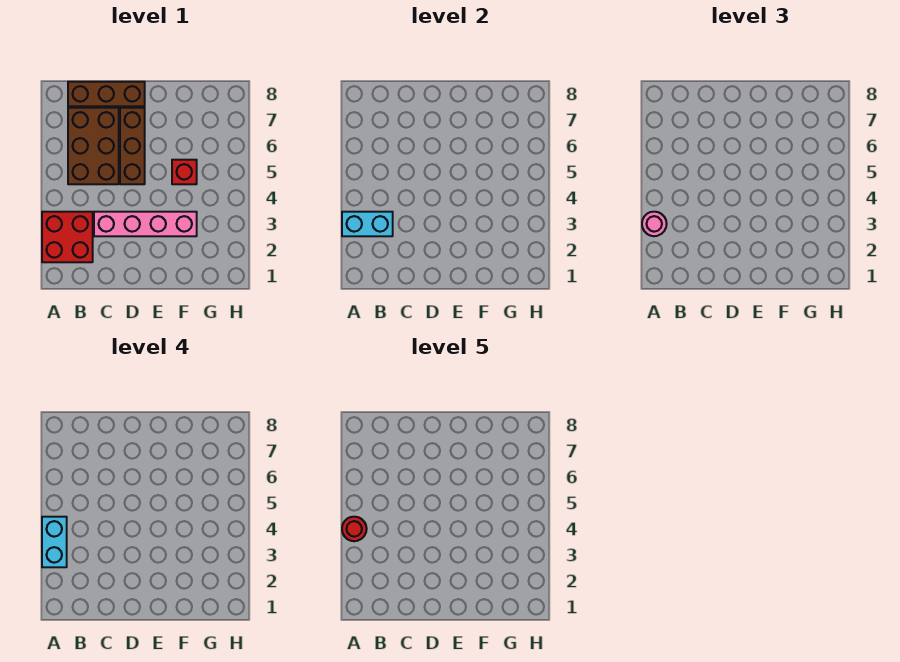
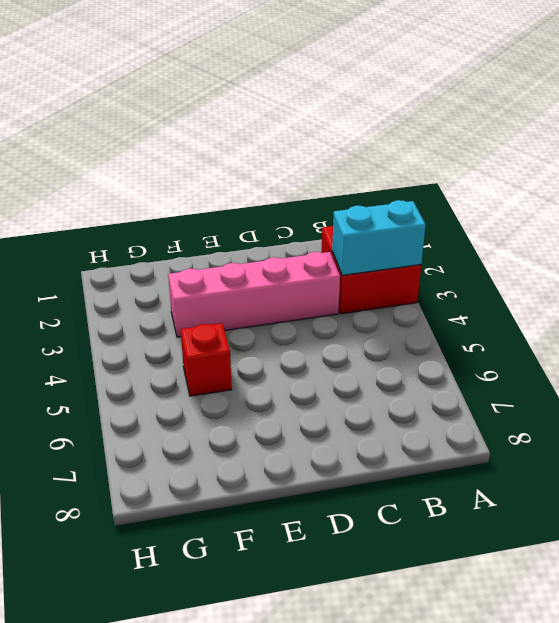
none -> brown 2x3 brick [68,108,119,184]
none -> brown 1x3 brick [68,82,145,106]

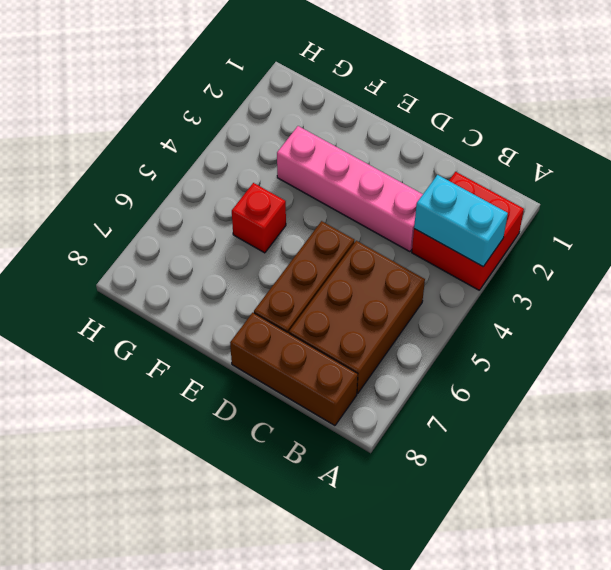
none -> pink 1x1 round brick [642,212,667,236]
none -> cyan 1x2 brick [42,517,67,567]

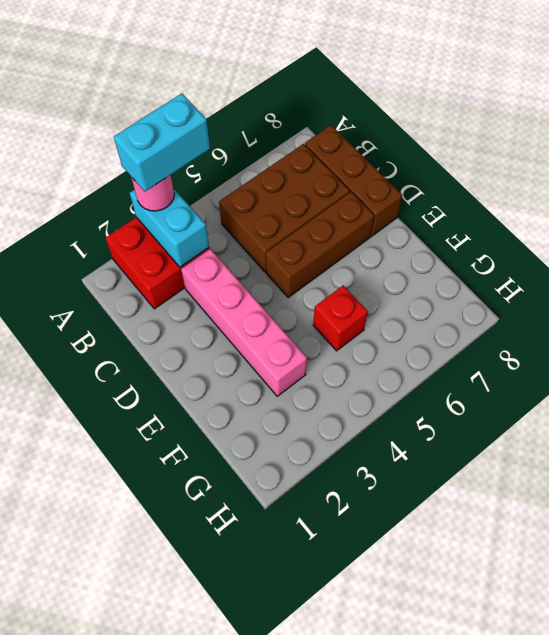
none -> red 1x1 round brick [342,517,367,541]

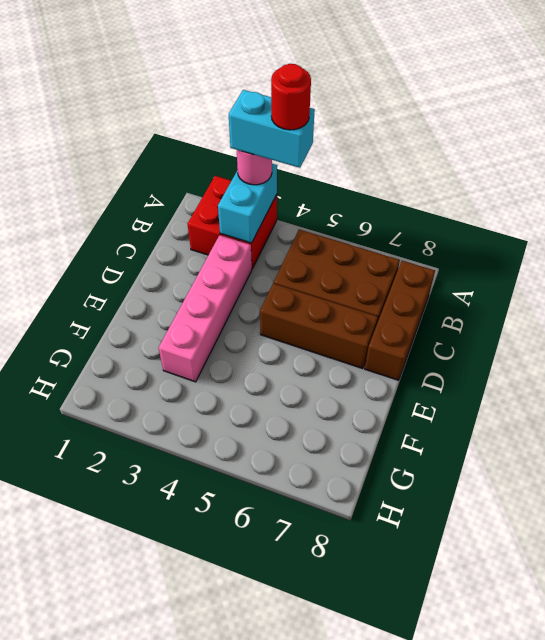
none -> red 1x1 brick [172,160,197,184]

